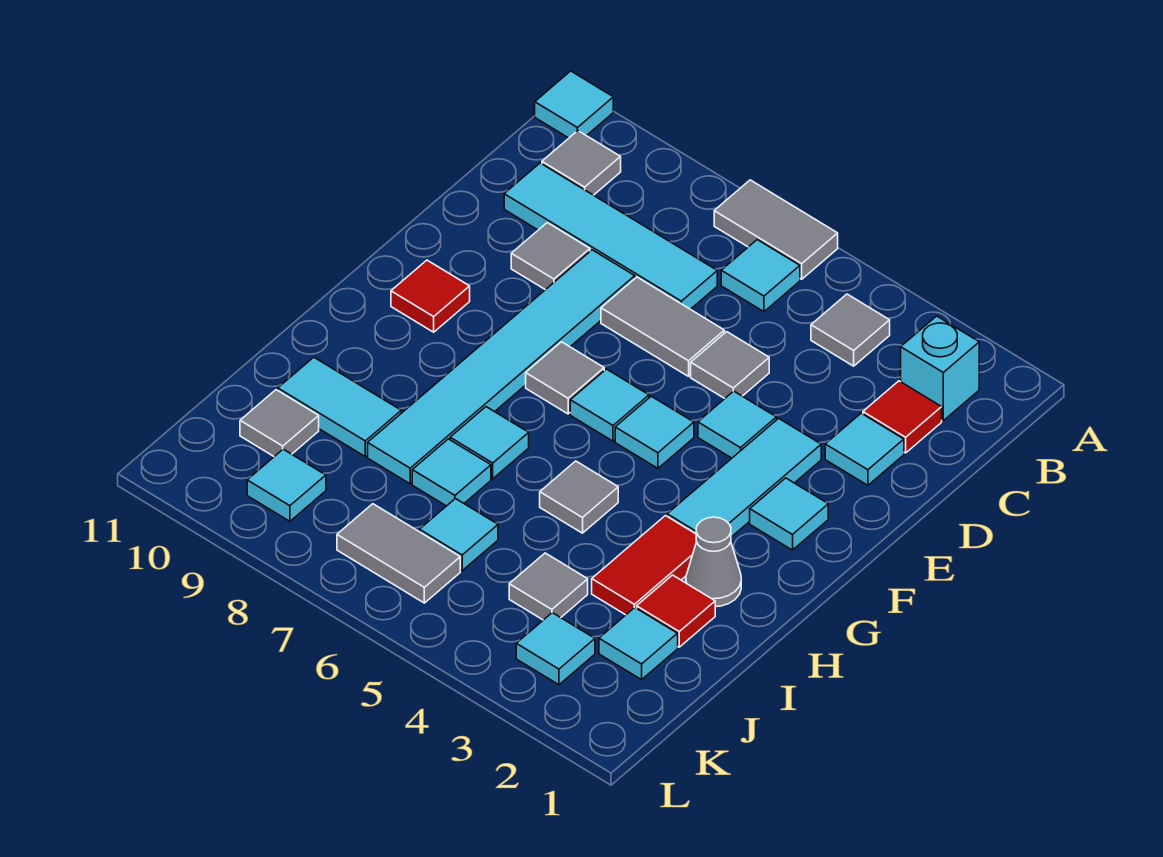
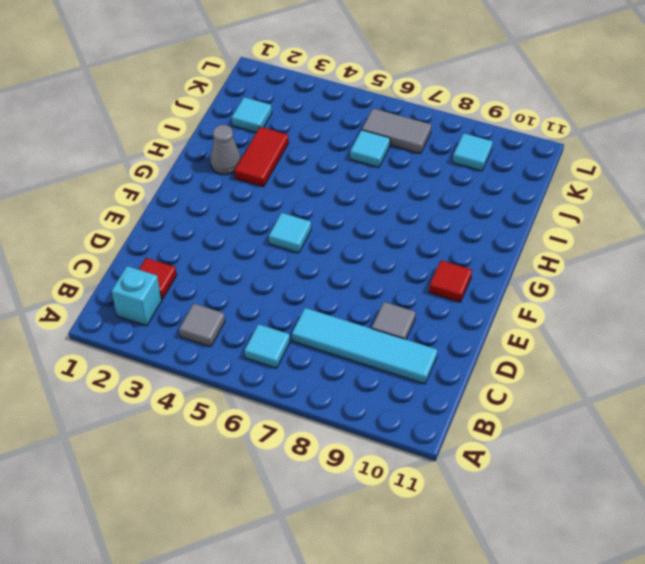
none -> grey 1x2 tile [714,180,838,279]
none -> cyan 1x1 tile [535,71,613,138]
none -> grey 1x1 tile [542,131,621,195]
none -> cyan 1x1 tile [825,413,904,485]

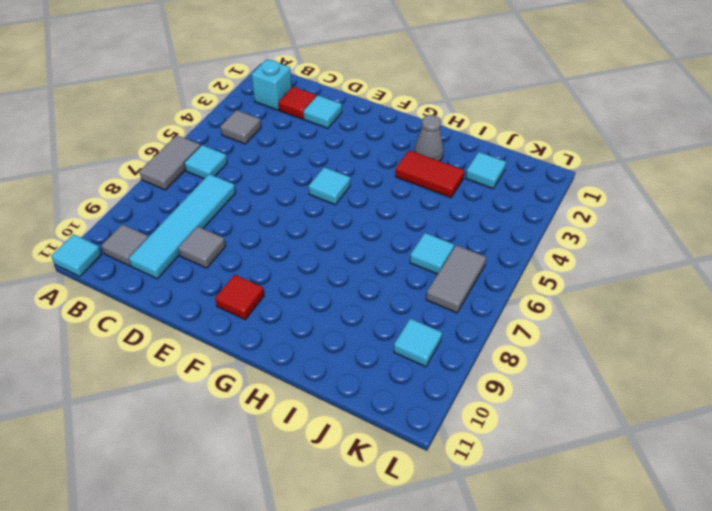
none -> grey 1x1 tile [691,332,769,398]
none -> grey 1x2 tile [601,277,724,376]
none -> cyan 1x6 tile [368,250,635,484]
none -> cyan 1x3 tile [667,418,821,537]

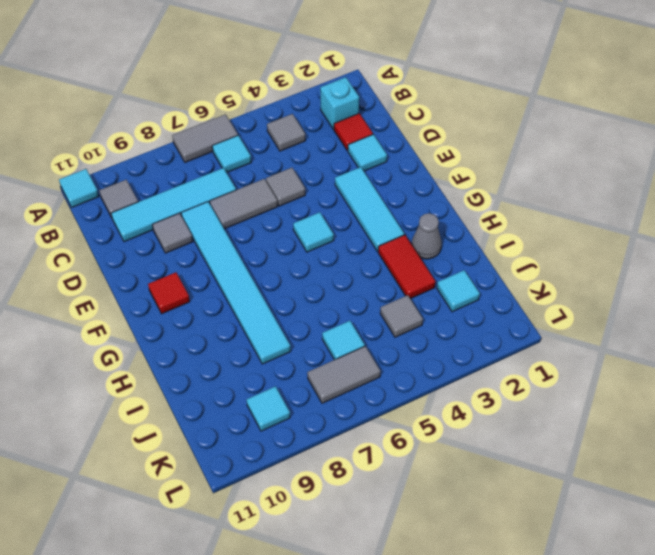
none -> cyan 1x1 tile [698,391,776,458]
none -> cyan 1x1 tile [750,478,828,550]
none -> cyan 1x1 tile [570,369,649,441]
none -> grey 1x1 tile [526,342,604,414]

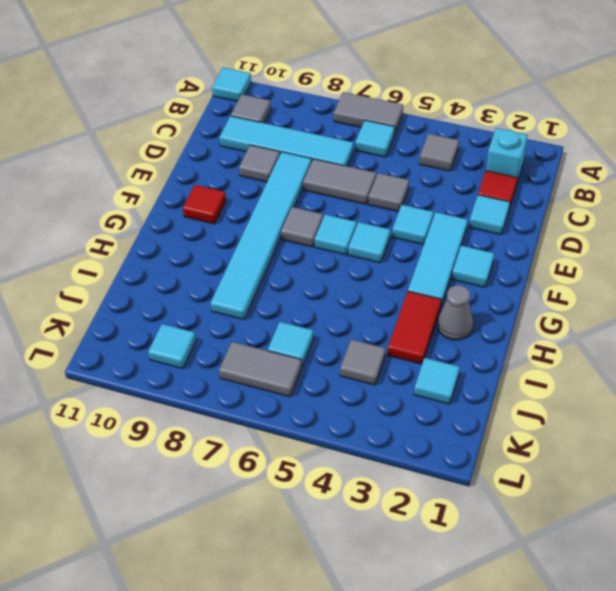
none -> grey 1x1 tile [540,461,618,533]
none -> cyan 1x1 tile [450,407,529,479]
none -> red 1x1 tile [637,575,715,647]
none -> cyan 1x1 tile [412,439,491,506]

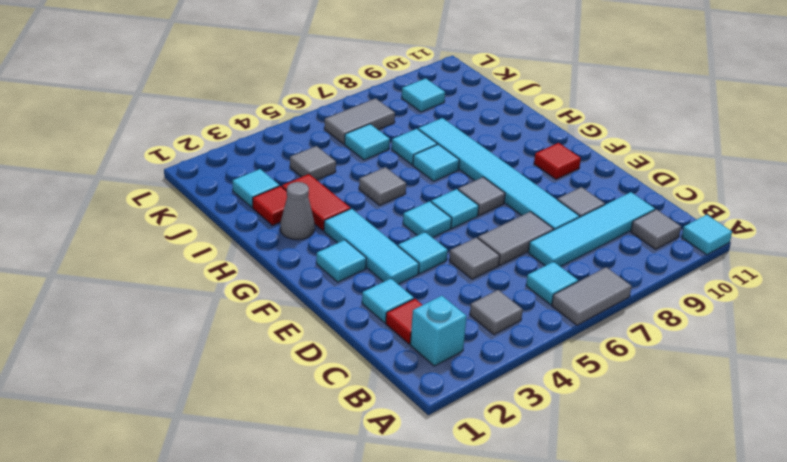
none -> cyan 1x2 tile [278,357,401,456]
none -> grey 1x1 tile [240,390,319,457]
none -> cyan 1x1 tile [516,613,595,685]

